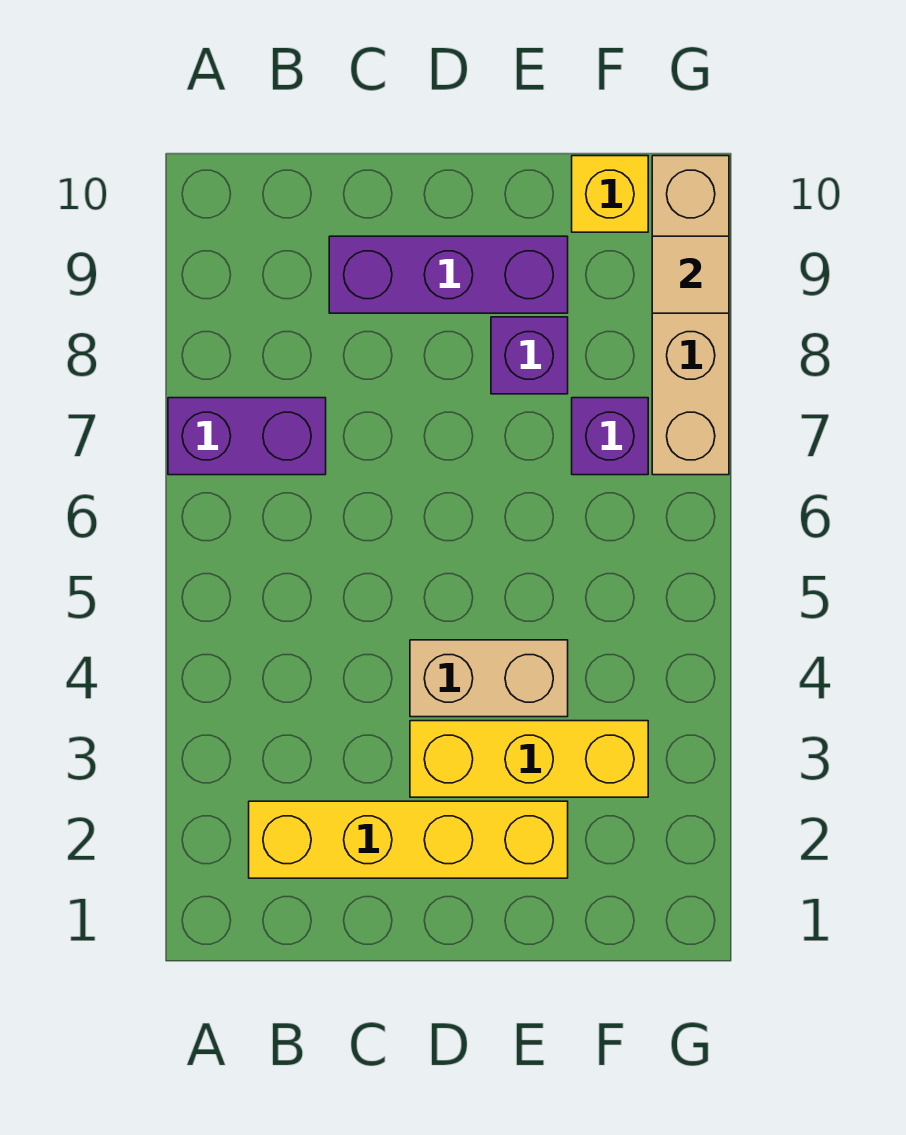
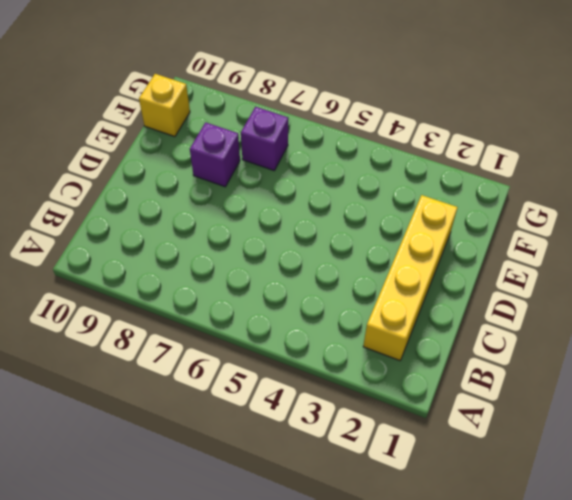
none -> purple 1x2 brick [168,398,326,475]
none -> purple 1x3 brick [329,236,568,313]

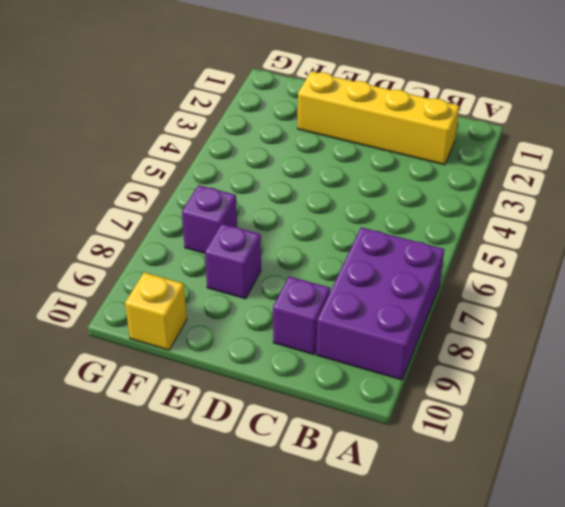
purple 2x3 brick [316,227,444,380] -> purple 1x2 brick [168,398,326,475]
purple 1x1 brick [273,276,330,354] -> purple 1x3 brick [329,236,568,313]
none -> yellow 1x3 brick [410,721,648,797]
none -> tan 1x2 brick [410,640,568,717]

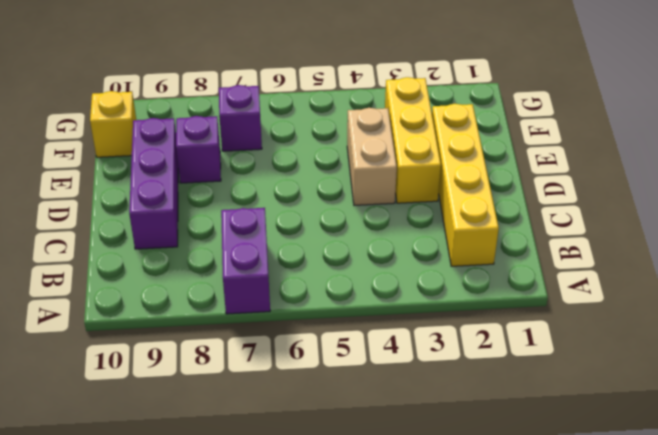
none -> tan 1x4 brick [652,156,729,475]
none -> tan 1x1 tile [652,236,729,313]

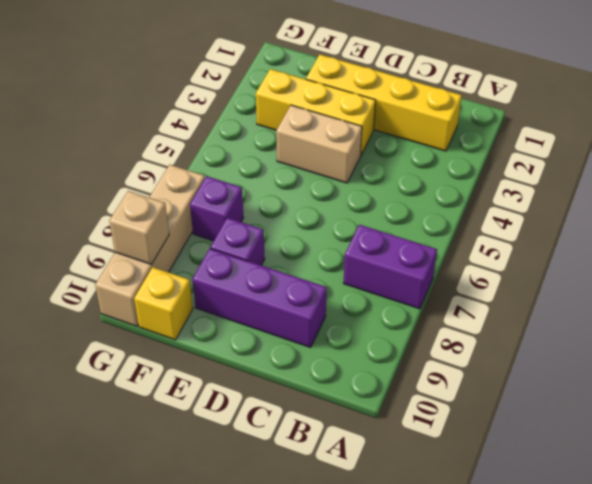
tan 1x1 brick [109,191,169,264] -> tan 1x1 tile [652,236,729,313]

